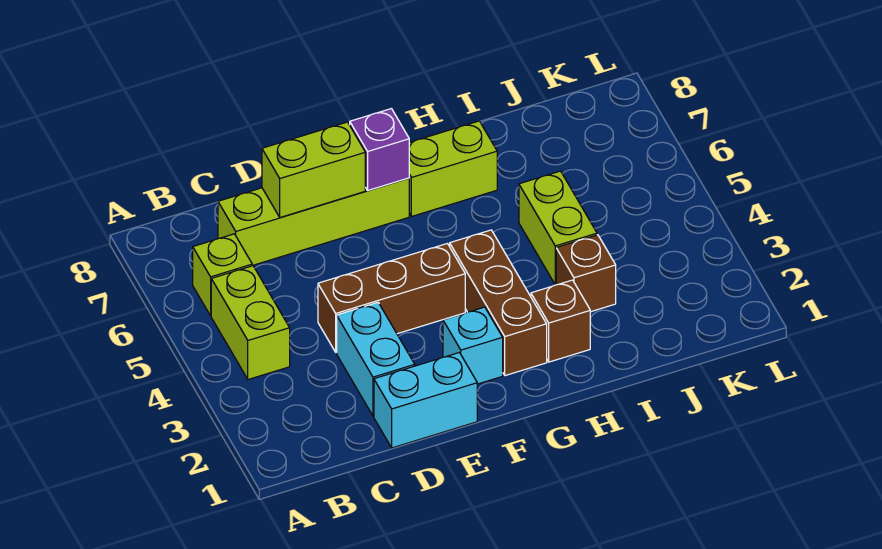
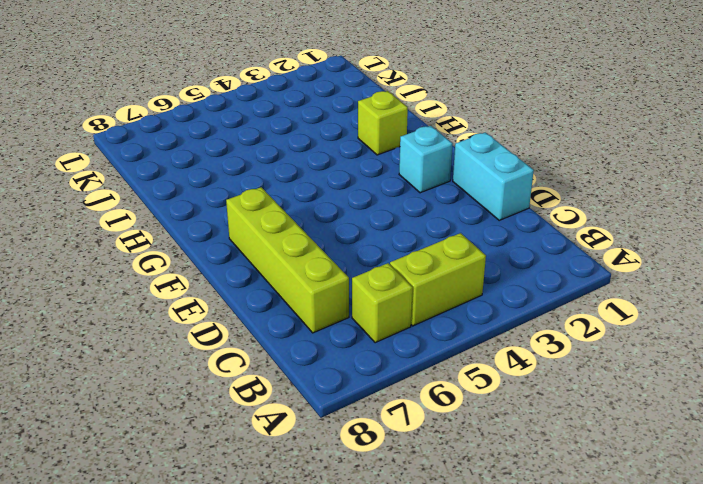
lime 1x1 brick [358,91,408,155] -> brown 1x1 brick [531,280,590,362]
none -> cyan 1x2 brick [337,303,415,416]
none -> brown 1x3 brick [318,244,465,352]
none -> brown 1x3 brick [450,230,547,376]

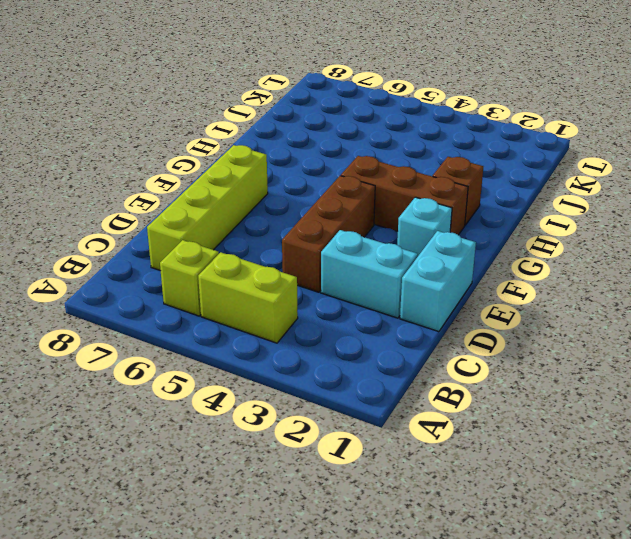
none -> lime 1x2 brick [409,121,497,216]
none -> brown 1x1 brick [556,235,616,312]
none -> lime 1x2 brick [519,171,597,285]

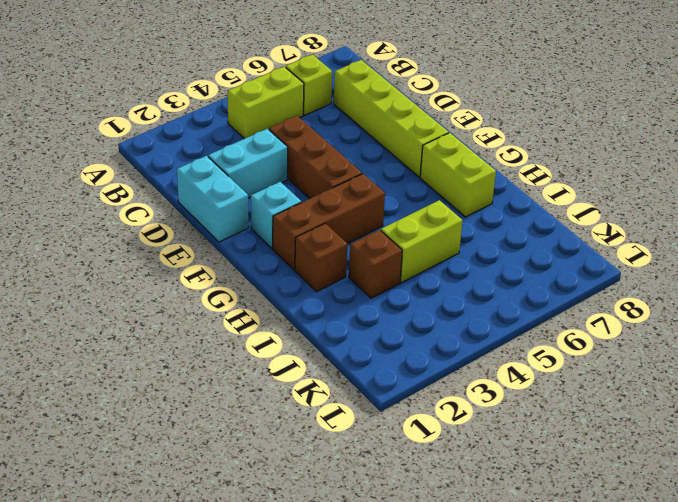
none -> lime 1x2 brick [262,122,365,217]
none -> purple 1x1 brick [350,109,409,190]

